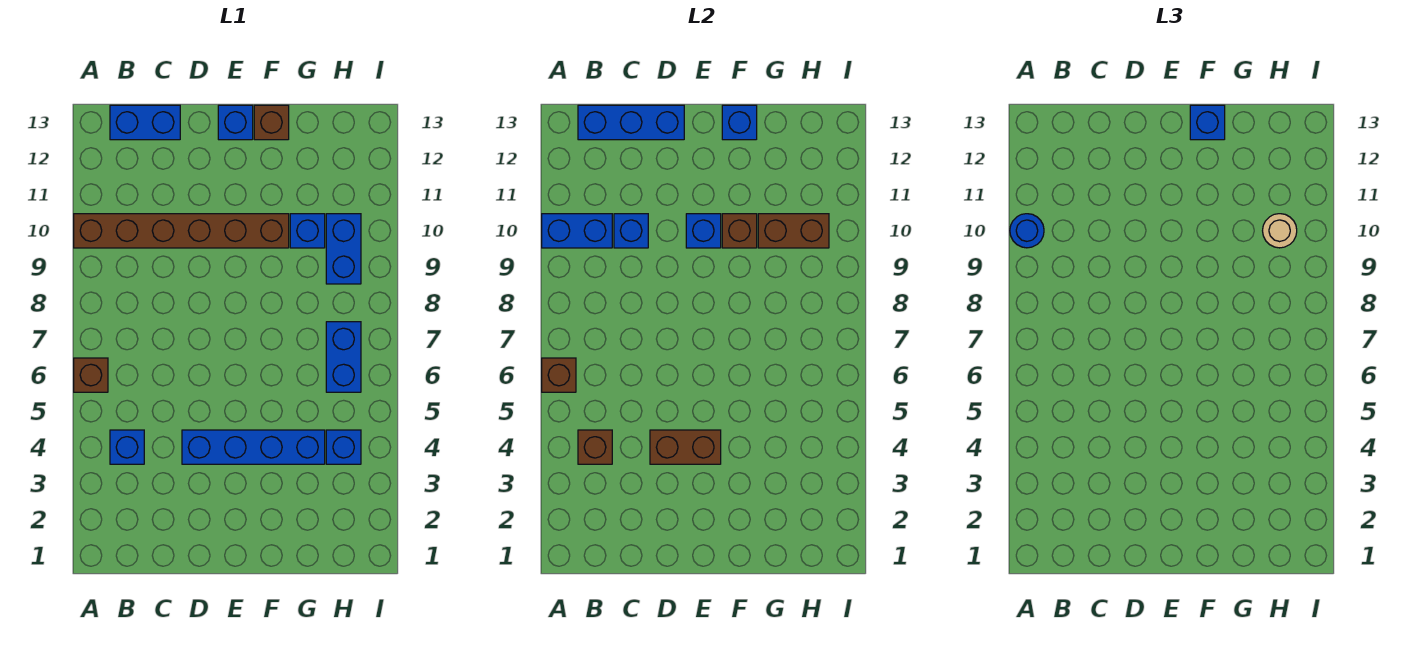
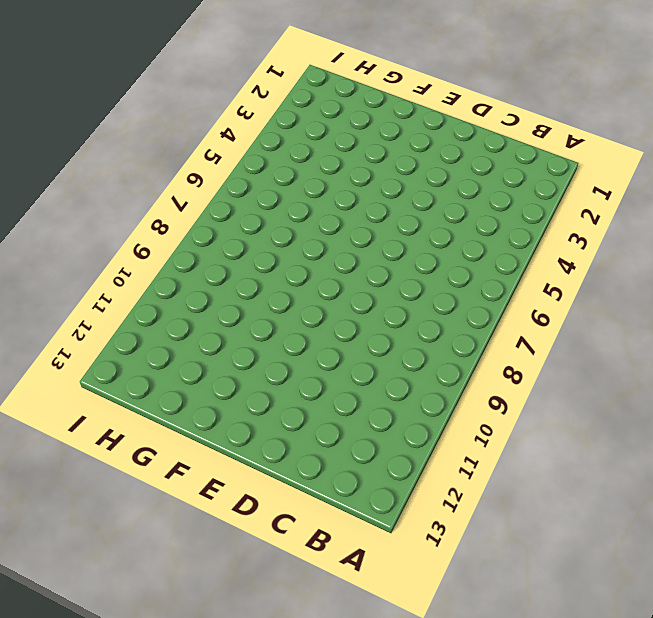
none -> brown 1x1 brick [74,358,108,392]
none -> brown 1x6 brick [74,214,289,248]
none -> blue 1x1 brick [110,430,144,464]

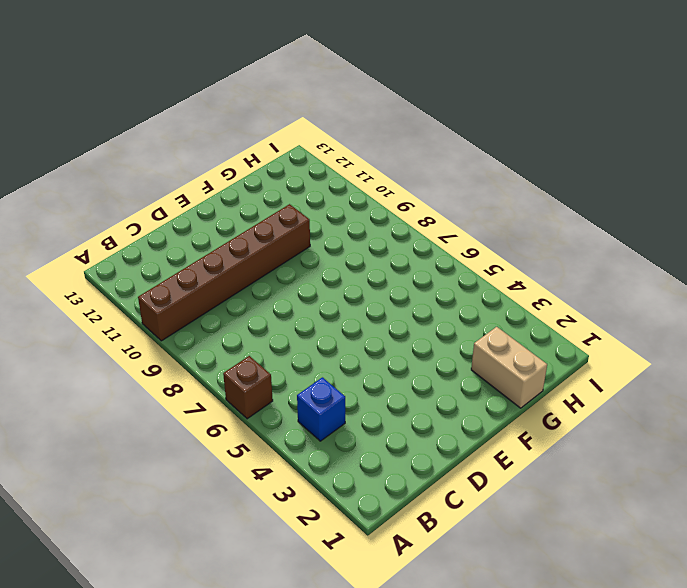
tan 1x2 brick [471,327,547,408] -> none
none -> blue 1x2 brick [110,105,180,140]
none -> blue 1x4 brick [182,430,325,464]
none -> blue 1x1 brick [218,105,253,140]

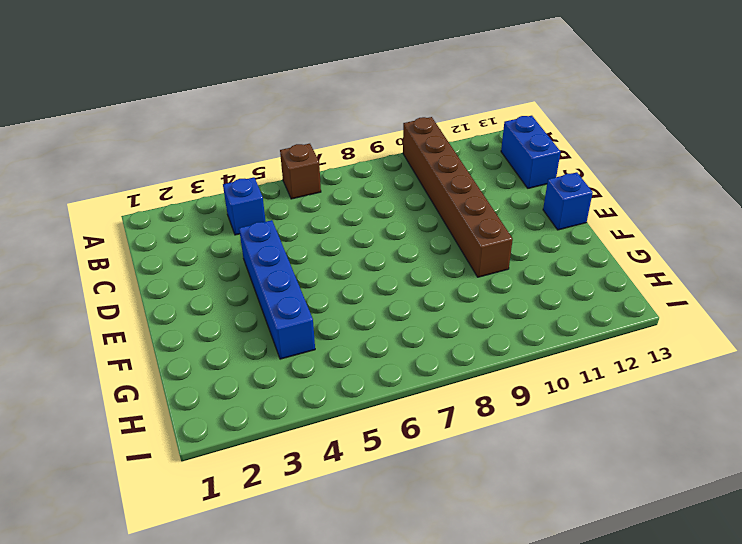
none -> brown 1x1 brick [254,105,289,140]
none -> blue 1x1 brick [290,214,325,248]
none -> blue 1x1 brick [326,430,361,464]

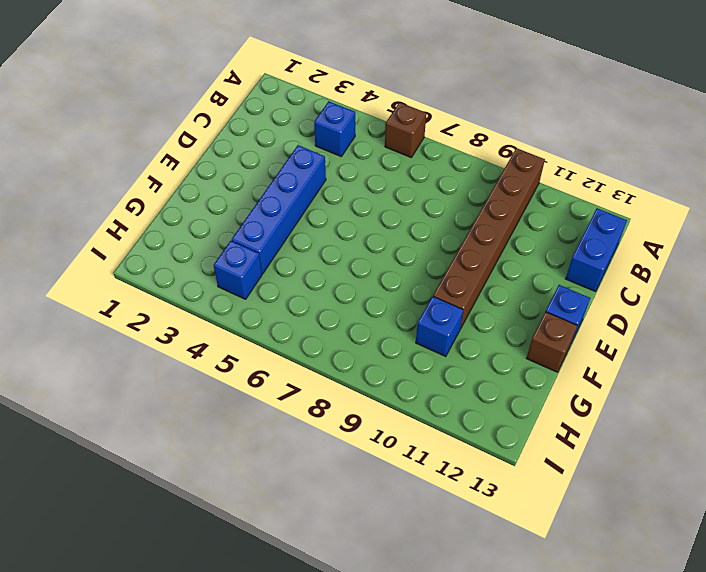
none -> blue 1x2 brick [326,322,361,392]
none -> blue 1x2 brick [326,214,361,284]
none -> brown 1x1 brick [542,358,576,392]

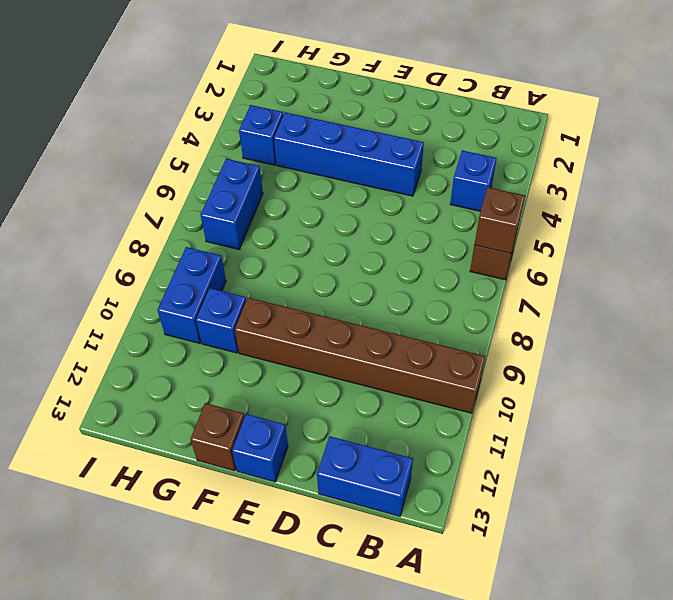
none -> blue 1x2 brick [542,214,612,248]
none -> brown 1x1 brick [578,430,612,464]
none -> blue 1x3 brick [578,105,684,140]

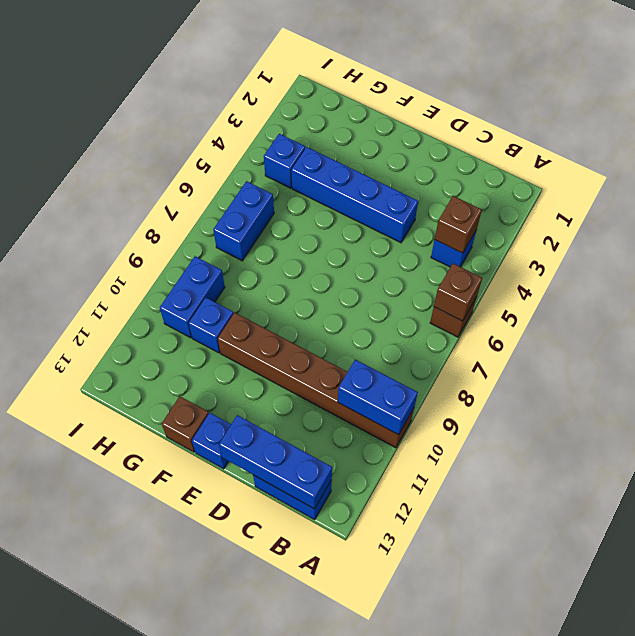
none -> blue 1x1 brick [614,214,648,248]
none -> brown 1x2 brick [650,430,721,464]
none -> blue 1x1 brick [686,214,721,248]

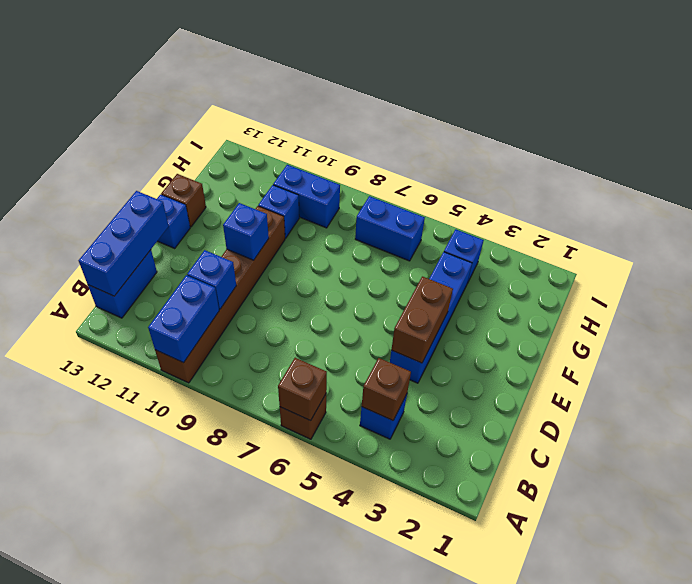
none -> brown 1x1 brick [722,214,757,248]
none -> blue 1x1 brick [722,105,757,140]
none -> brown 1x2 brick [758,214,829,248]

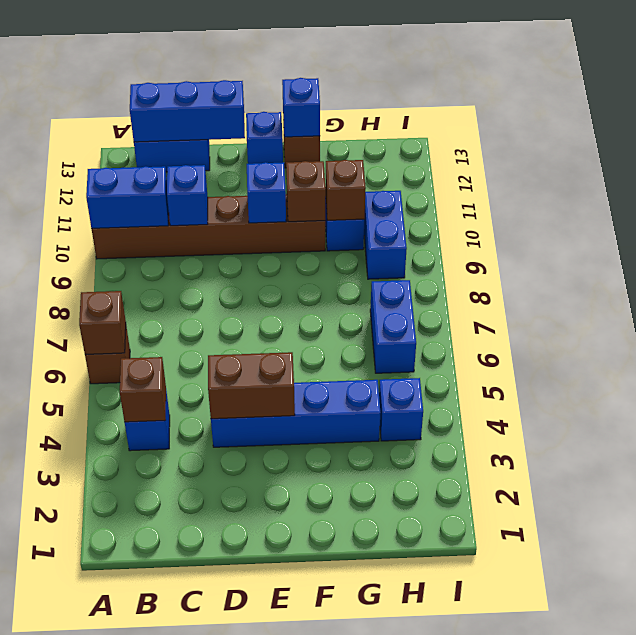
brown 1x1 brick [325,160,366,220] -> brown 1x2 brick [758,214,829,248]
none -> blue 1x1 round brick [1010,214,1044,248]
none -> blue 1x1 brick [1190,105,1225,140]
none -> tan 1x1 round brick [1263,214,1297,248]

